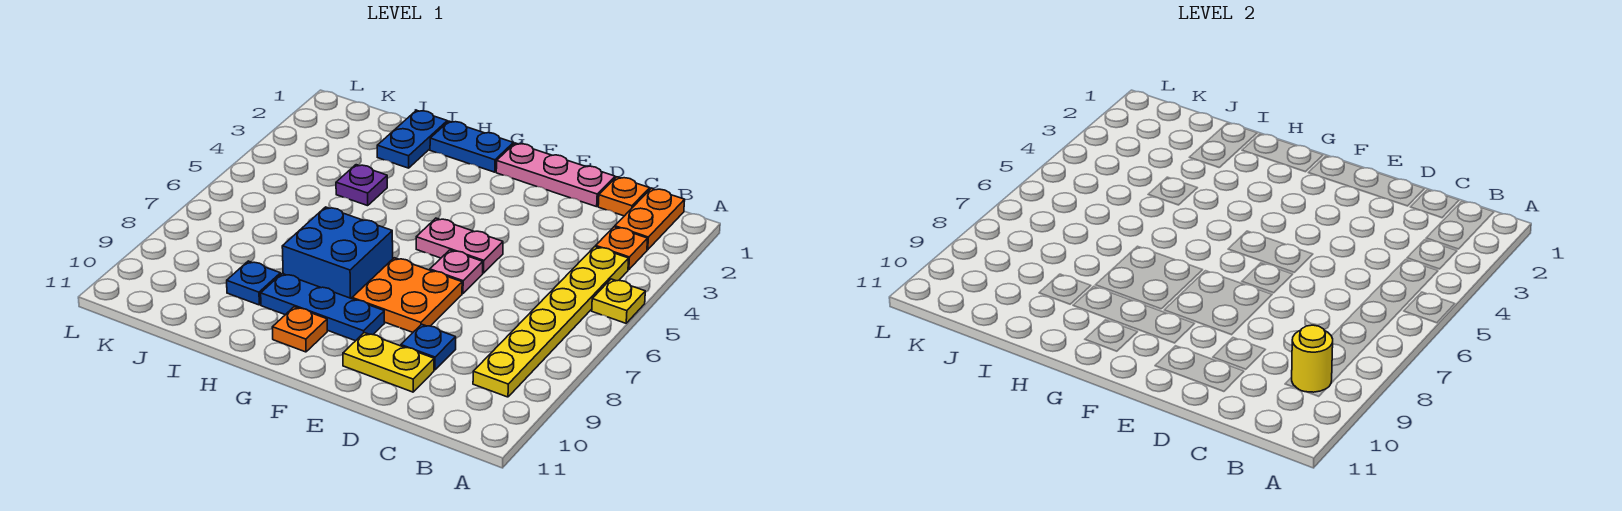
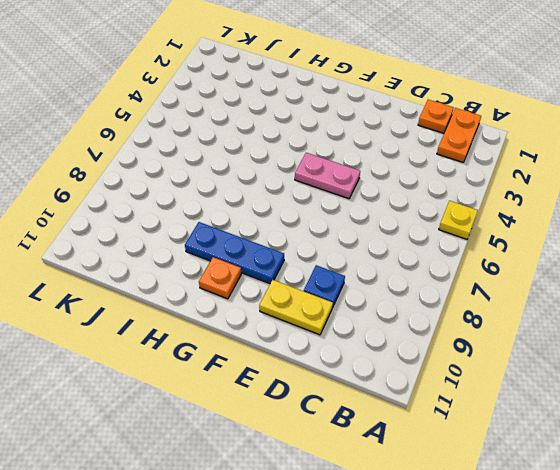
none -> orange 1x1 plate [596,227,648,270]
none -> yellow 1x6 plate [473,247,629,397]
none -> pink 1x3 plate [496,143,615,207]

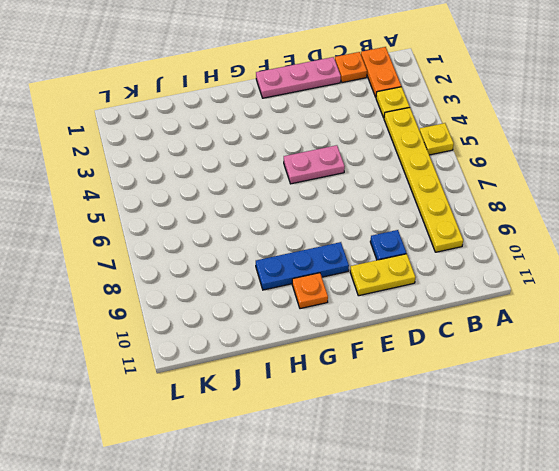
yellow 1x1 plate [376,87,410,118] -> orange 1x1 plate [596,227,648,270]
none -> pink 1x1 plate [430,250,483,293]
none -> orange 2x2 plate [352,258,462,332]
none -> blue 1x2 plate [430,121,513,172]

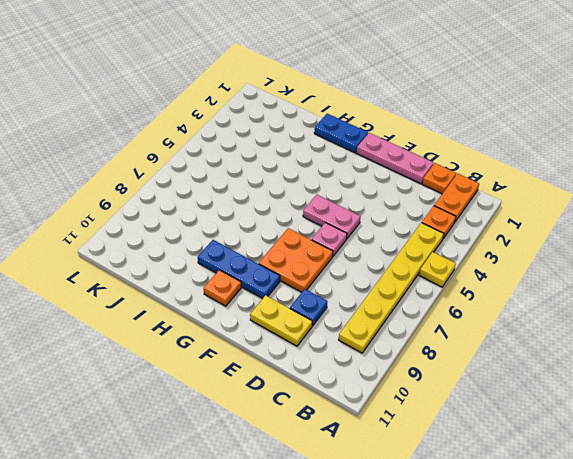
none -> blue 2x2 brick [282,207,393,299]
none -> blue 1x2 plate [377,110,447,168]
none -> purple 1x1 plate [336,165,387,206]

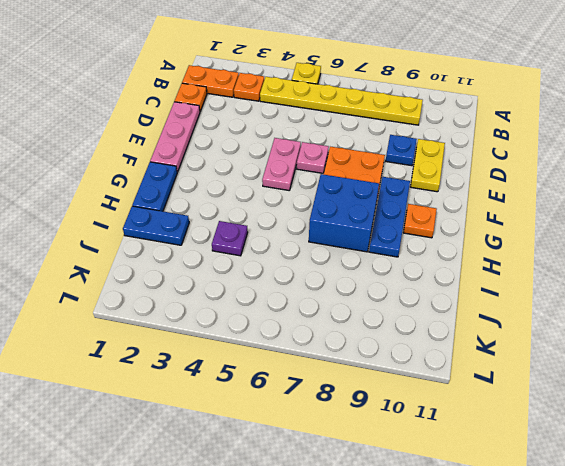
none -> blue 1x1 plate [227,261,280,305]
none -> yellow 1x1 round brick [1292,325,1333,392]

